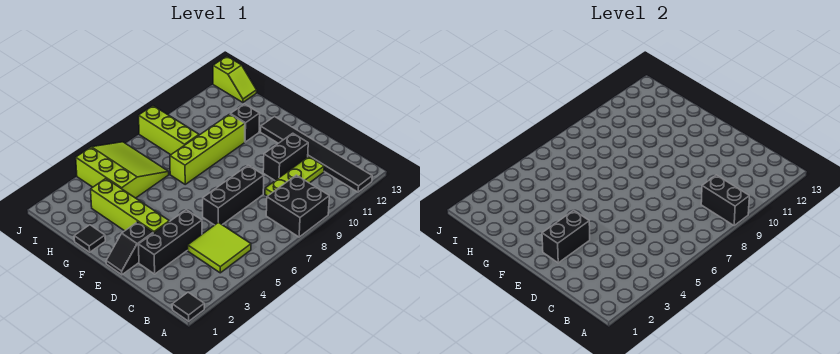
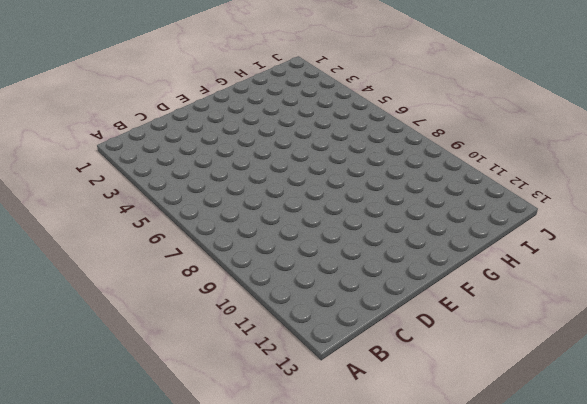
none -> black 1x1 tile [172,292,204,321]
none -> black 2x2 brick [266,175,329,237]
none -> black 1x6 tile [261,116,372,192]

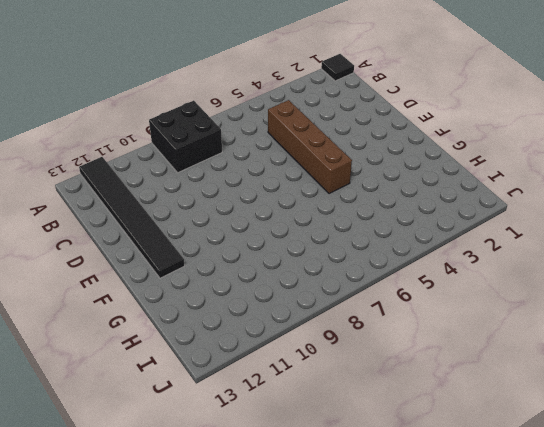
brown 1x4 brick [268,100,352,194] -> lime 2x2 tile [188,222,251,273]
none -> lime 1x3 plate [265,156,324,196]
none -> black 1x3 brick [138,210,202,274]
none -> black 1x3 brick [203,165,264,225]

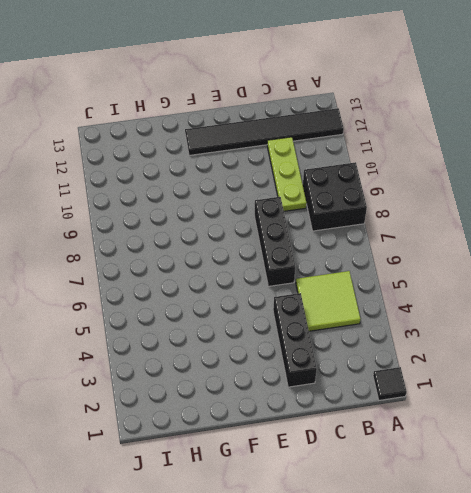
none -> black 1x2 brick [263,133,308,181]
none -> black 1x2 slope [106,222,153,275]
none -> lime 1x4 brick [91,179,169,233]

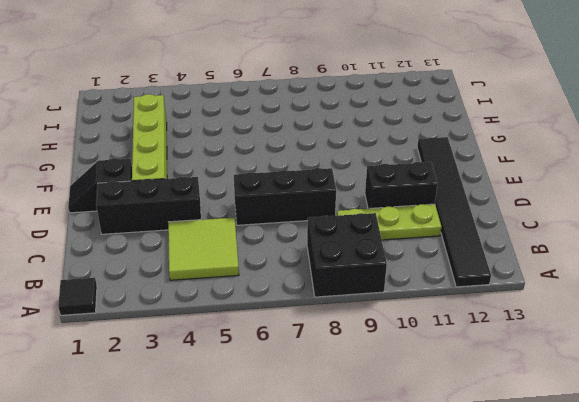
none -> black 1x1 tile [74,225,105,252]
none -> lime 1x4 brick [170,114,245,184]
none -> black 1x1 brick [230,104,260,142]

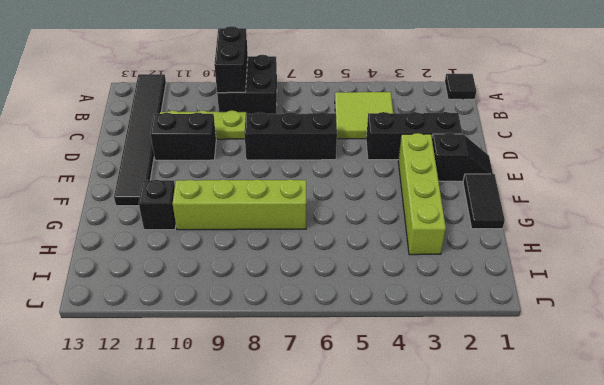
black 1x2 tile [463,174,505,229] -> black 1x1 tile [74,225,105,252]
none -> lime 3x3 slope [76,142,169,198]
none -> lime 1x3 brick [139,106,199,155]
none -> lime 1x2 slope [213,56,257,102]

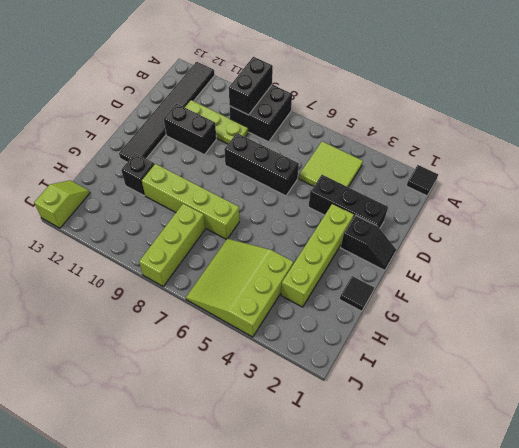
none -> black 1x2 brick [542,210,590,263]

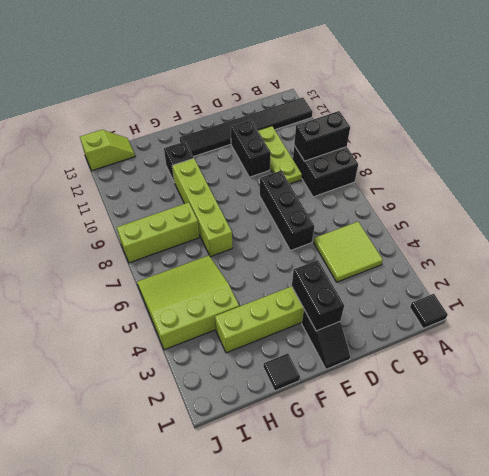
none -> black 1x3 brick [138,210,202,274]

